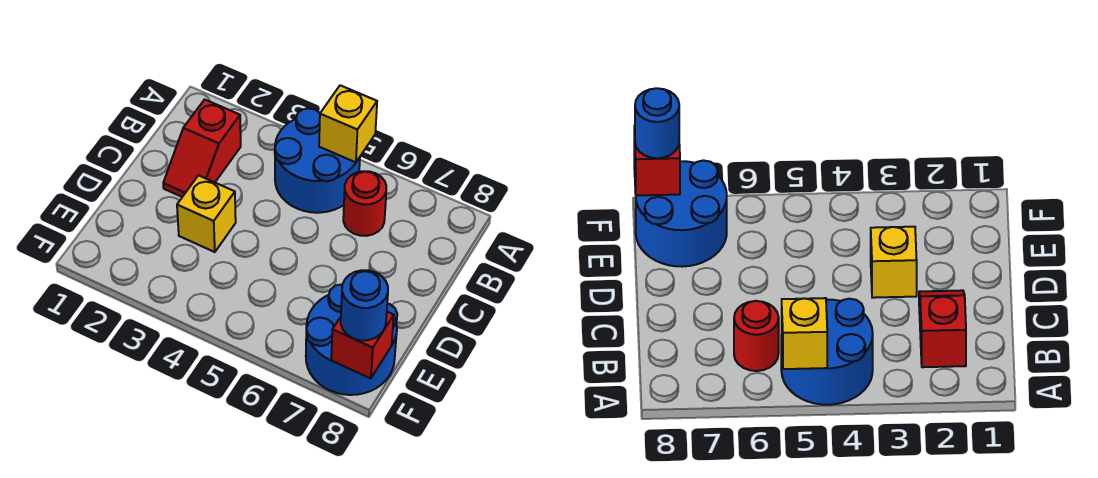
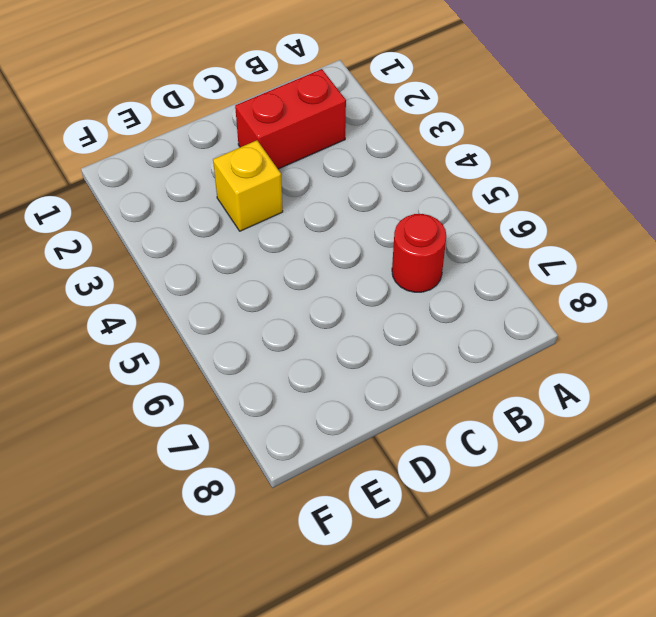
red 1x2 brick [235,69,346,169] -> red 1x2 slope [163,99,241,197]
none -> blue 2x2 round brick [275,108,360,213]
none -> blue 2x2 round brick [306,284,397,395]

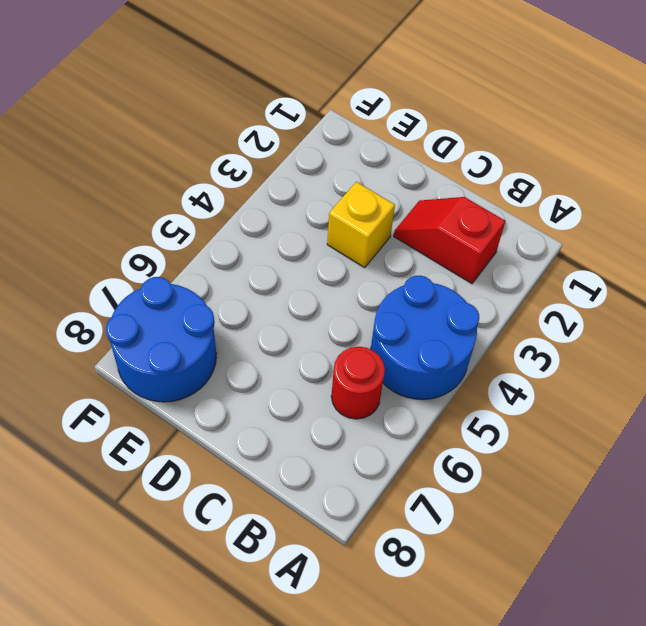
none -> yellow 1x1 brick [319,85,377,162]
none -> red 1x1 brick [331,312,394,379]

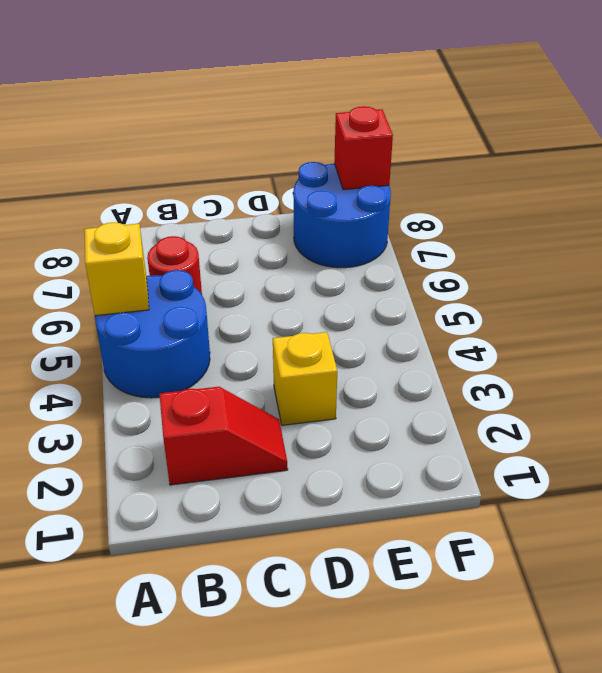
none -> blue 1x1 round brick [341,270,388,340]

